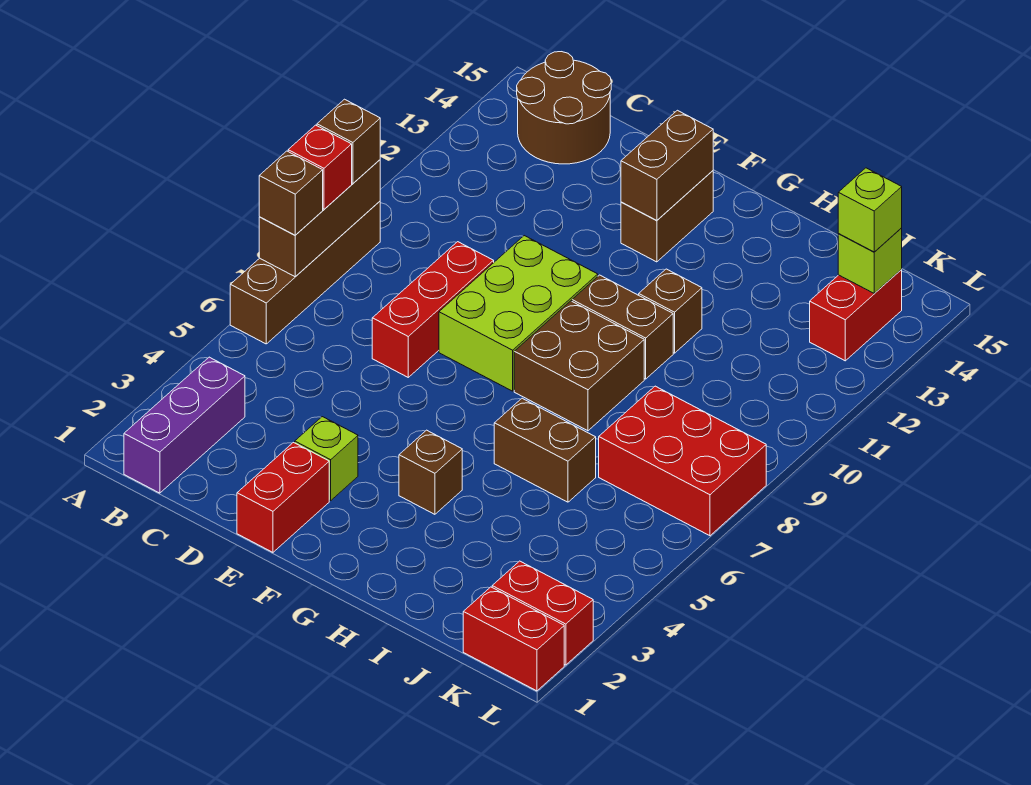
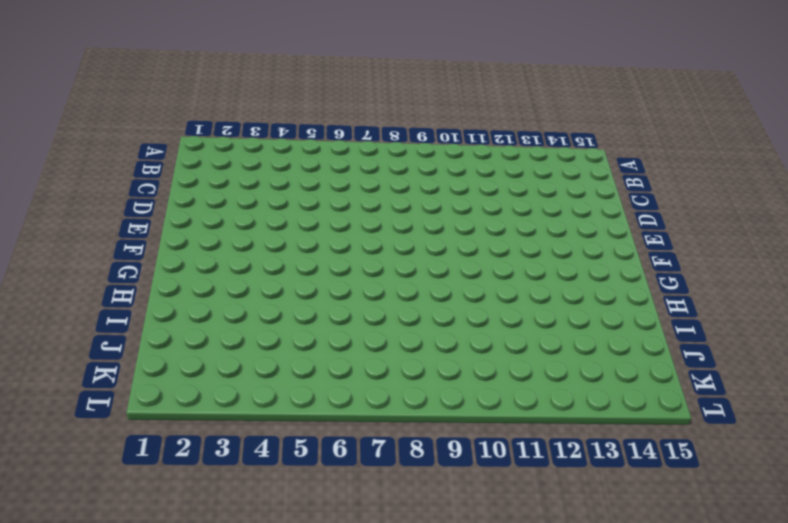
none -> brown 1x4 brick [230,201,380,344]
none -> purple 1x3 brick [124,357,245,493]
none -> brown 2x2 round brick [517,52,611,164]

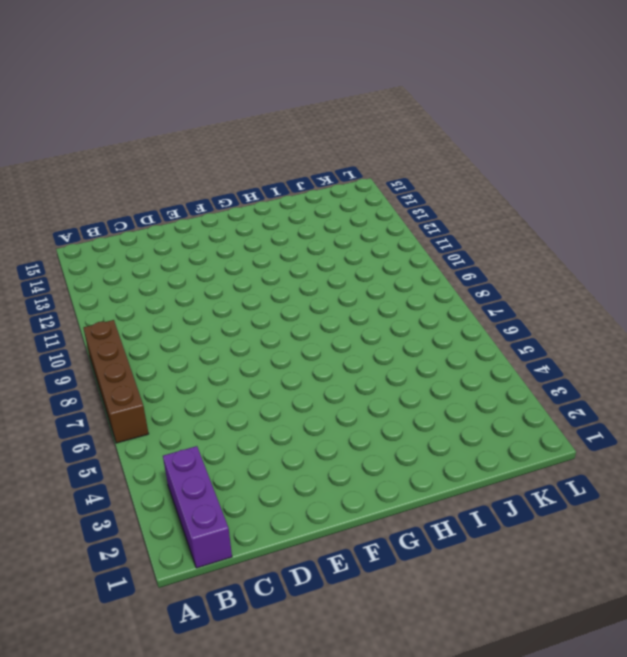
none -> brown 2x2 round brick [517,52,611,164]
none -> red 1x3 brick [372,242,494,377]
none -> red 1x2 brick [237,443,329,552]

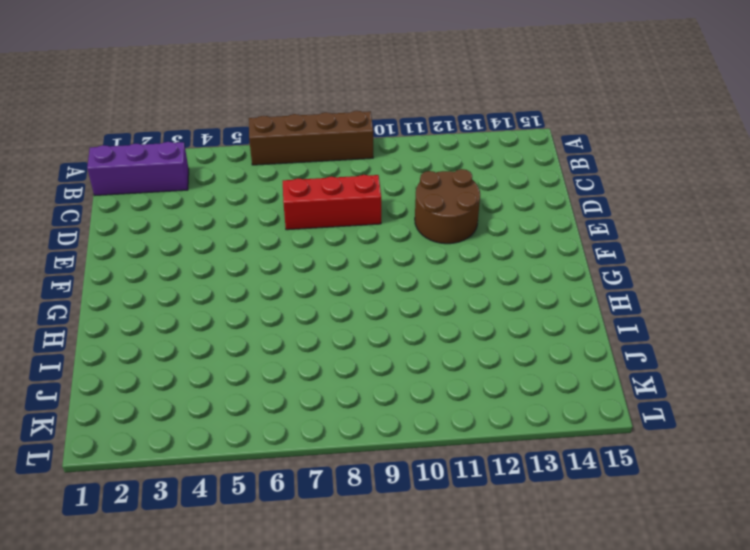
brown 2x2 round brick [415,169,480,244] -> brown 2x2 round brick moved to [517,52,611,164]
none -> red 1x2 brick [237,443,329,552]
none -> lime 1x1 brick [295,417,358,501]
none -> lime 2x3 brick [439,236,598,391]

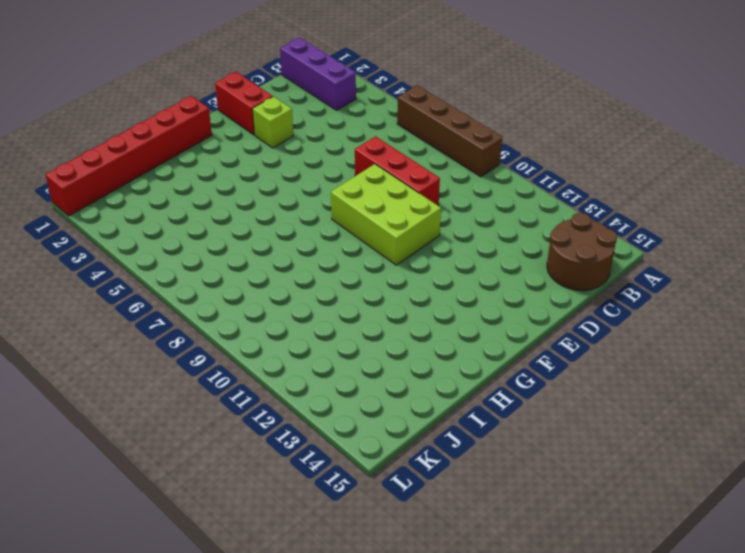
red 1x6 brick [46,96,212,216] -> red 1x2 brick [463,587,564,691]
none -> brown 1x2 brick [621,171,713,262]
none -> brown 1x1 brick [399,430,462,514]
none -> brown 2x2 brick [514,301,644,431]

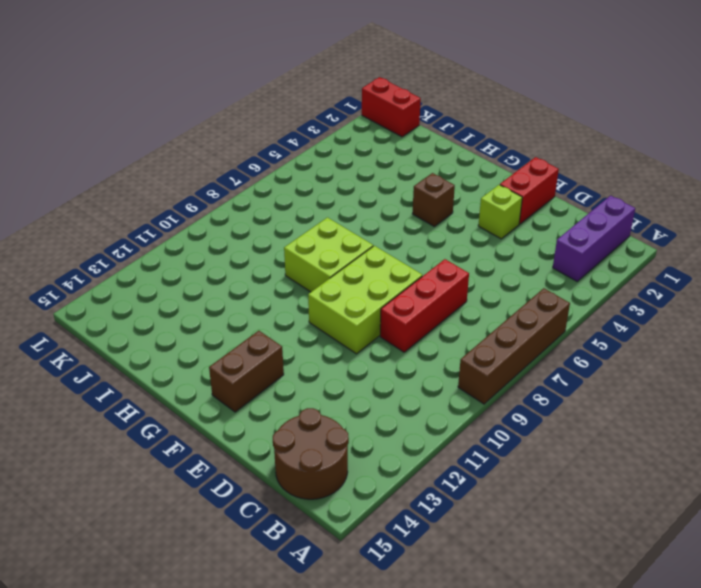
lime 2x2 brick [284,217,373,292] -> brown 2x2 brick [514,301,644,431]
none -> brown 1x2 brick [572,275,673,379]
none -> brown 1x2 brick [494,398,596,502]
none -> brown 1x1 brick [639,269,702,353]

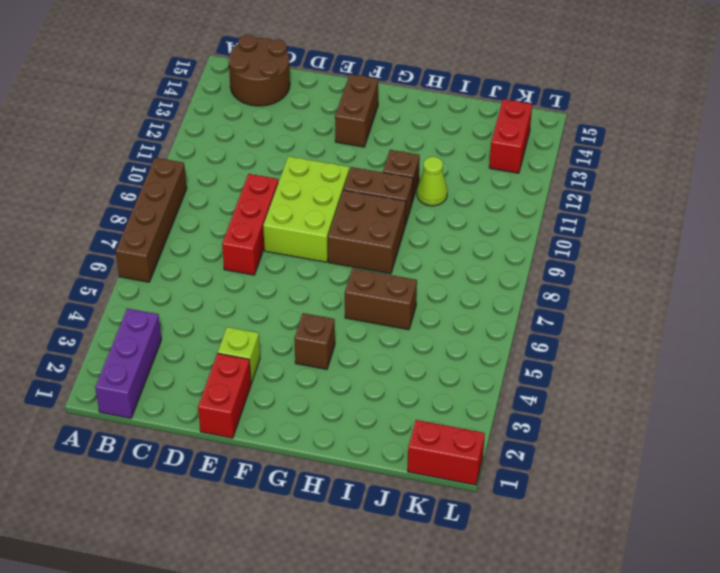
lime 1x1 cone [417,157,447,206] -> none
none -> red 2x3 brick [599,386,766,536]
none -> red 1x2 brick [492,561,593,665]
none -> brown 1x3 brick [259,160,380,277]

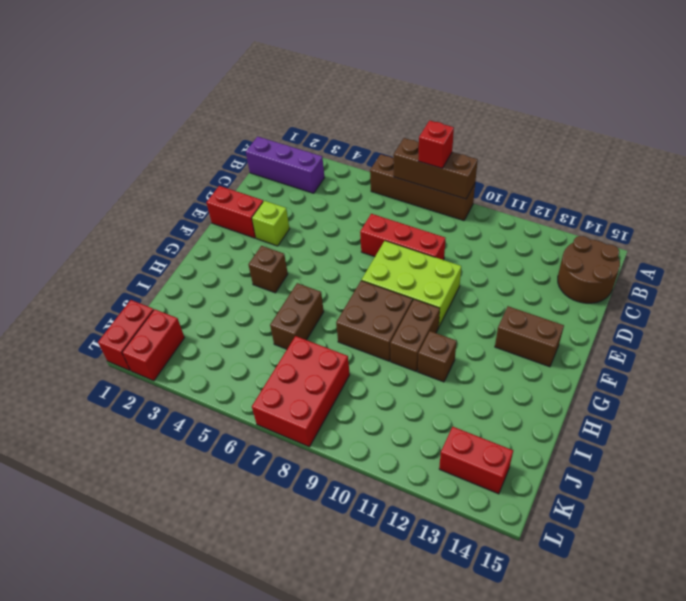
none -> brown 1x2 brick [621,110,713,220]
none -> lime 1x1 brick [838,228,902,293]
none -> brown 1x1 brick [259,151,323,235]

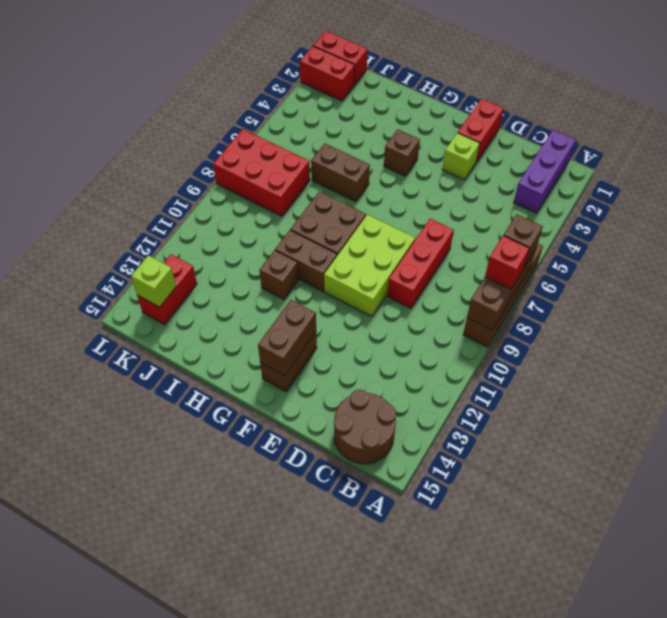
none -> brown 1x1 brick [317,99,380,183]
none -> lime 1x1 brick [838,168,902,252]

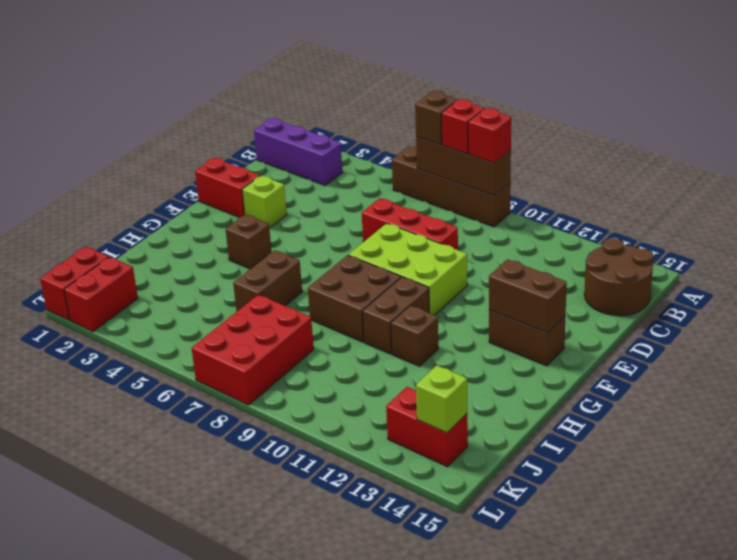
red 1x1 brick [468,108,511,163] -> brown 1x1 brick [317,99,380,183]
none -> lime 1x1 brick [838,168,902,252]

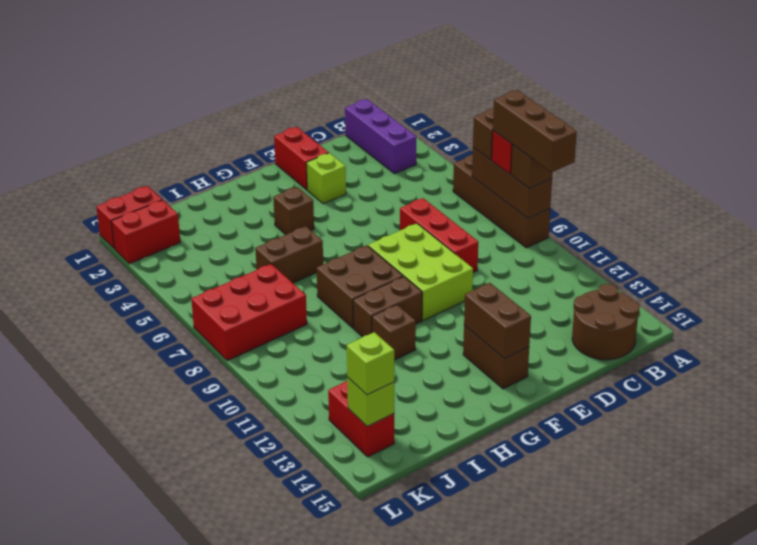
brown 1x3 brick [493,90,577,172] -> none

